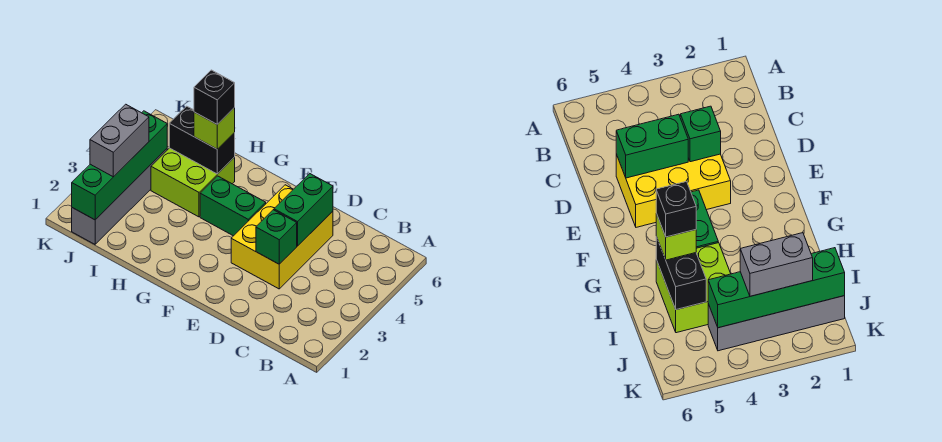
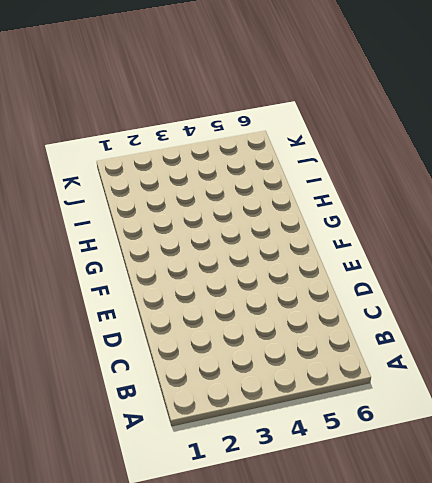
none -> yellow 2x3 brick [231,185,333,289]
none -> green 1x2 brick [200,176,266,236]

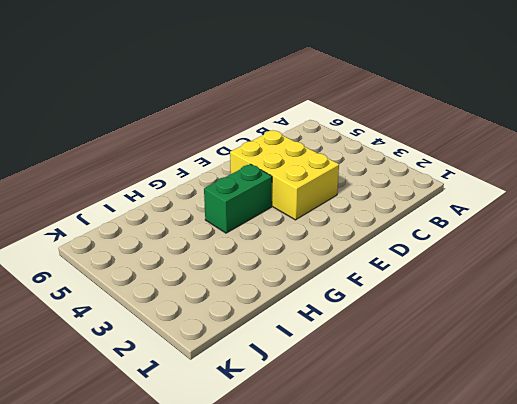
none -> lime 2x2 brick [151,148,235,217]
none -> grey 1x4 brick [72,149,167,244]

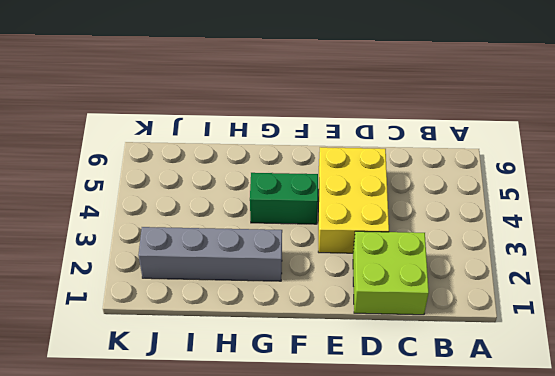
lime 2x2 brick [353,231,429,315] -> lime 2x2 brick moved to [151,148,235,217]
grey 1x4 brick [138,227,282,281] -> grey 1x4 brick turned to [72,149,167,244]
none -> green 1x1 brick [256,210,297,264]
none -> green 1x2 brick [274,174,333,246]

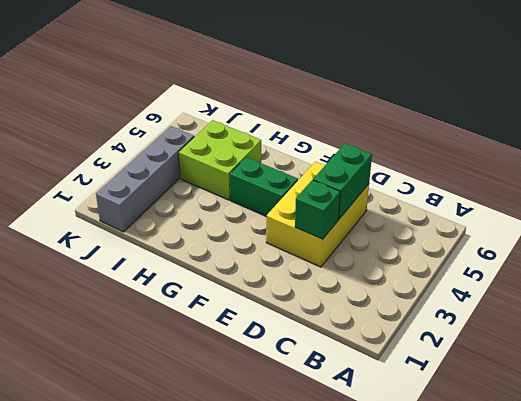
none -> black 1x2 brick [169,106,235,174]
none -> green 1x4 brick [72,111,167,220]

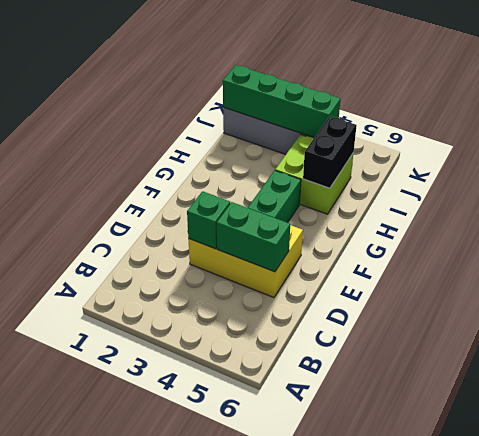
none -> lime 1x1 brick [194,108,235,149]
none -> grey 1x2 brick [90,104,149,177]

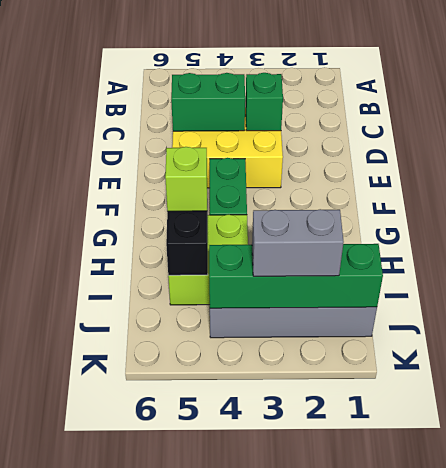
none -> black 1x1 brick [194,70,235,124]

